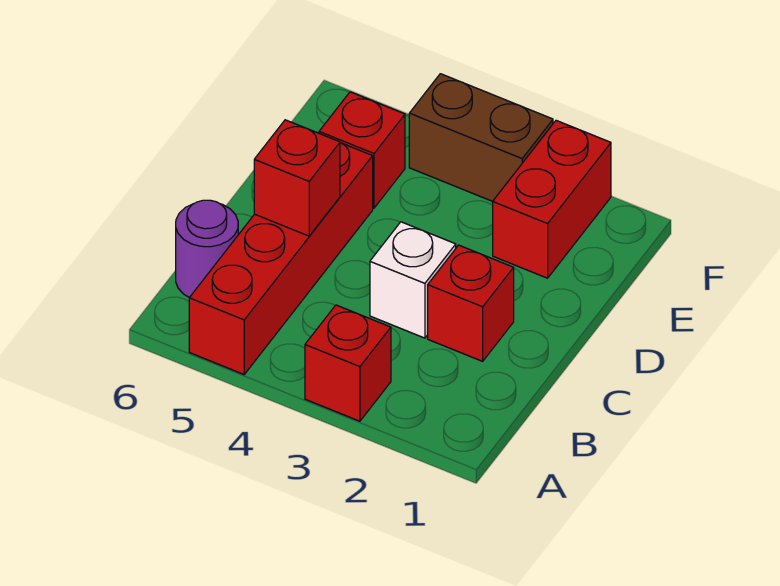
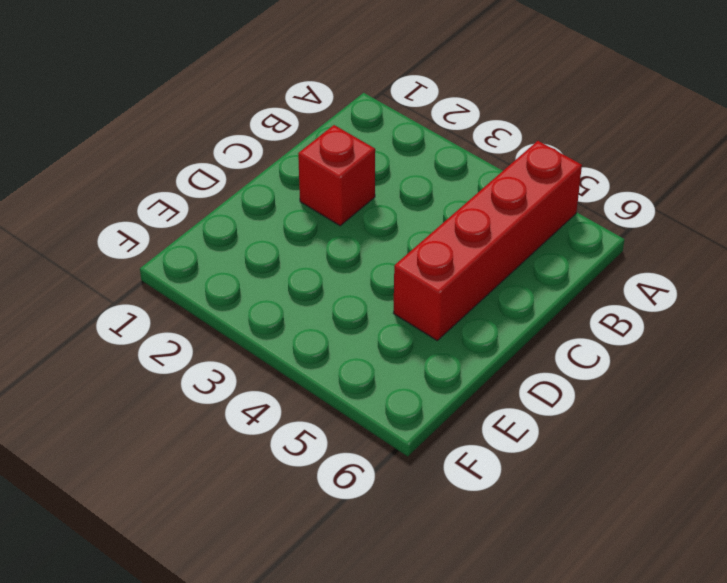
none -> red 1x1 brick [305,305,391,421]
none -> purple 1x1 round brick [176,200,238,297]

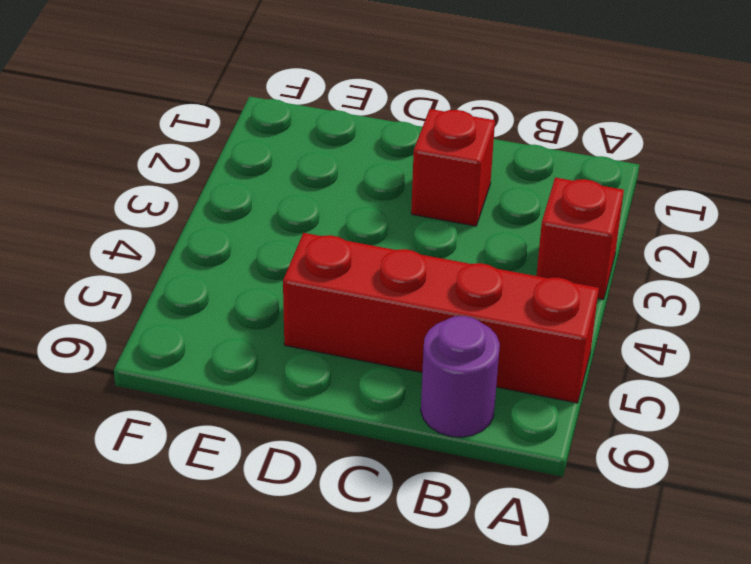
none -> white 1x1 brick [370,222,456,338]
none -> red 1x2 brick [493,120,611,278]

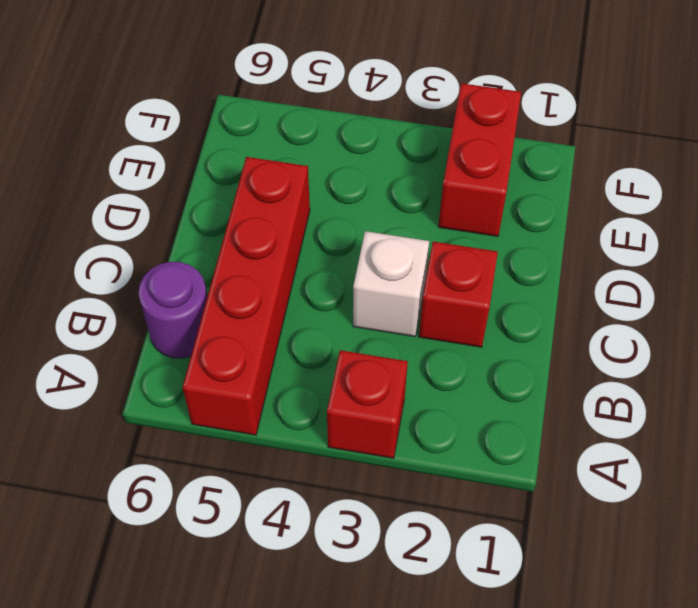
none -> red 1x1 brick [319,92,405,208]
none -> brown 1x2 brick [409,74,553,201]

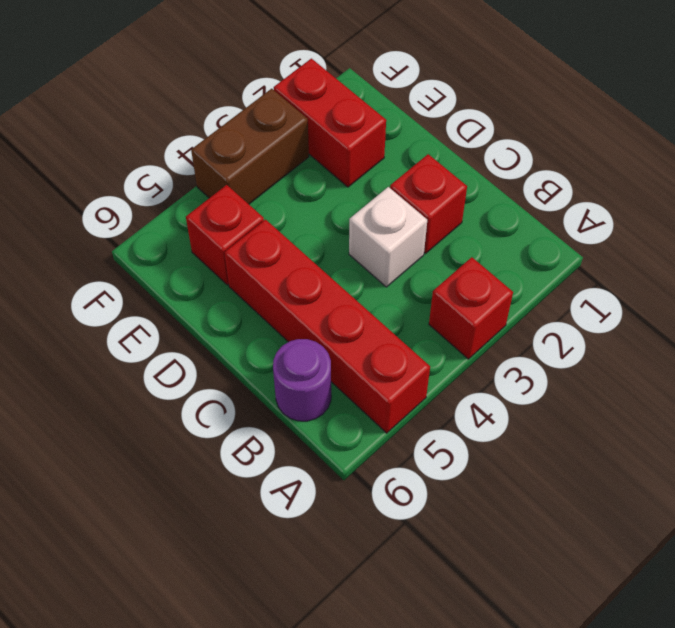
none -> red 1x1 brick [254,120,340,236]

